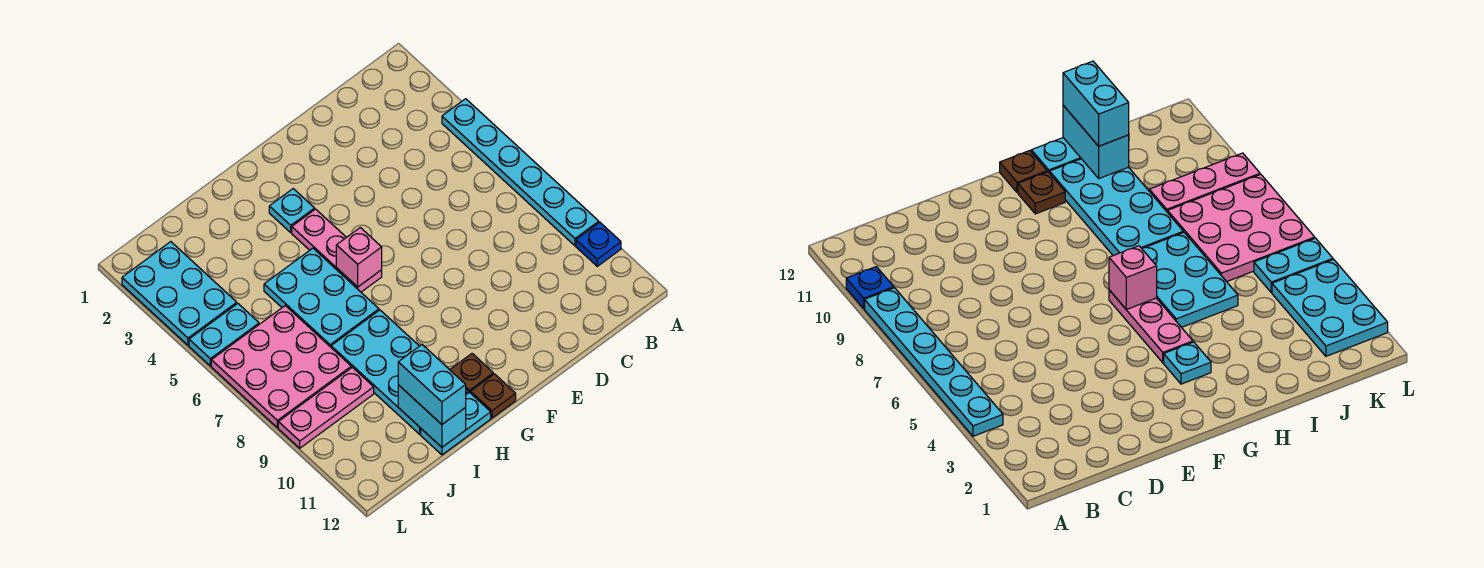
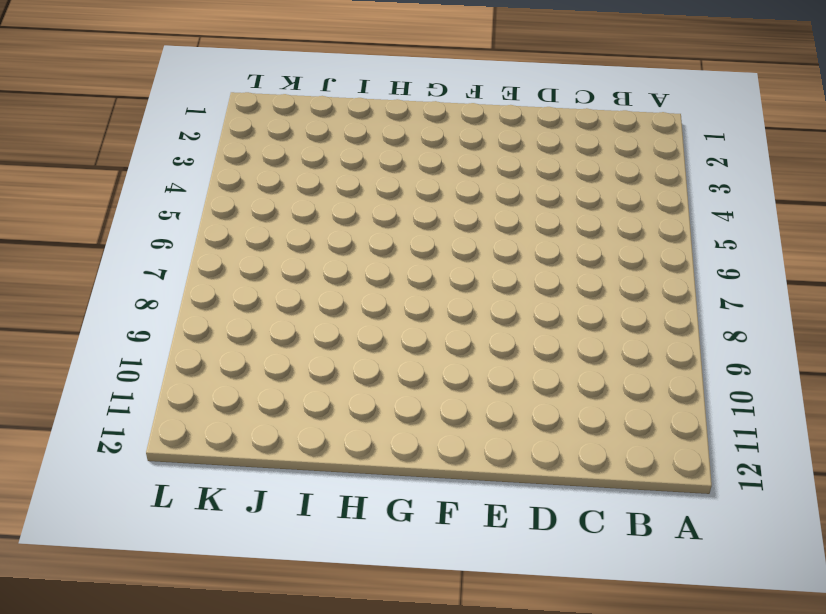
none -> cyan 1x6 plate [442,99,599,246]
none -> blue 1x1 plate [576,222,621,266]
none -> cyan 1x1 plate [269,189,315,232]

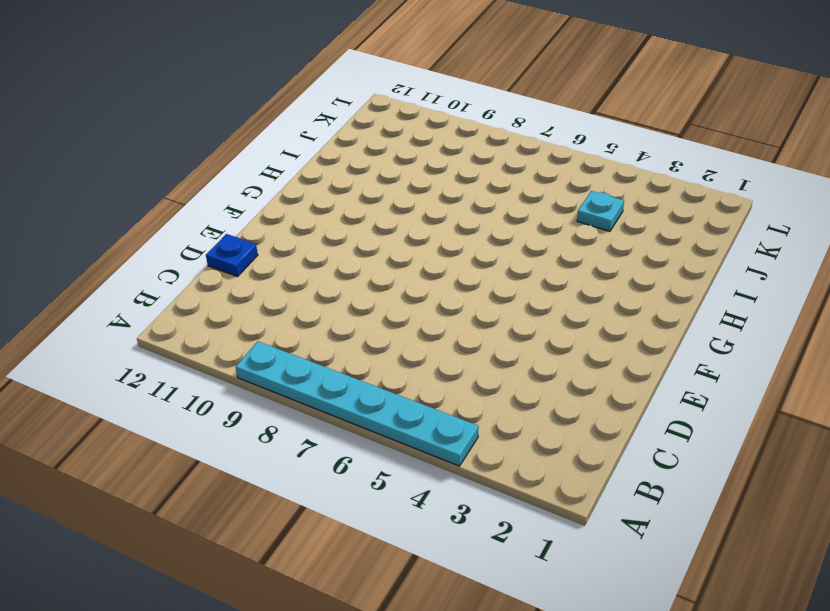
blue 1x1 plate [206,234,258,277] -> blue 1x1 plate moved to [576,222,621,266]
cyan 1x1 plate [577,191,624,231] -> cyan 1x1 plate moved to [269,189,315,232]
none -> pink 1x3 plate [292,209,382,292]
none -> brown 1x1 plate [450,354,493,393]
none -> brown 1x1 plate [471,374,516,418]

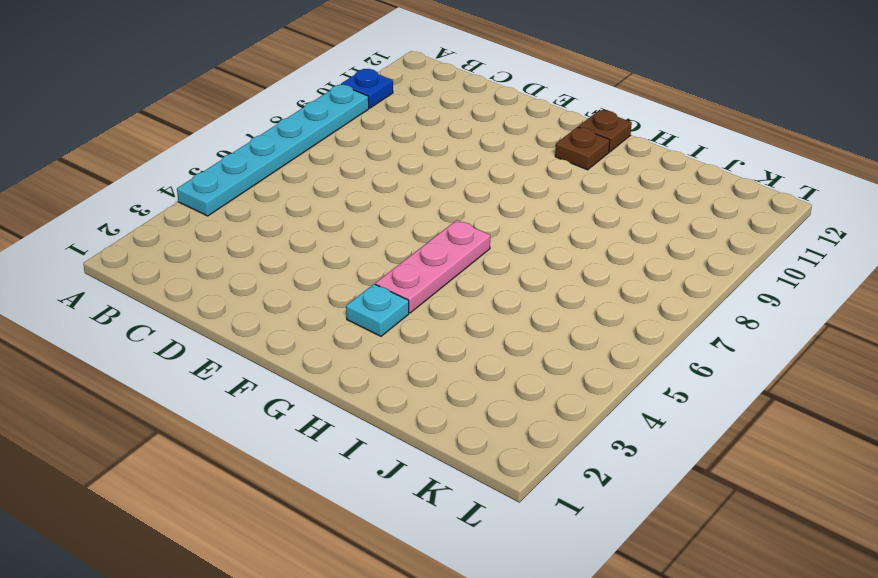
none -> cyan 2x3 plate [264,248,379,347]
none -> cyan 2x4 plate [331,310,468,434]
none -> cyan 1x2 plate [421,392,491,455]

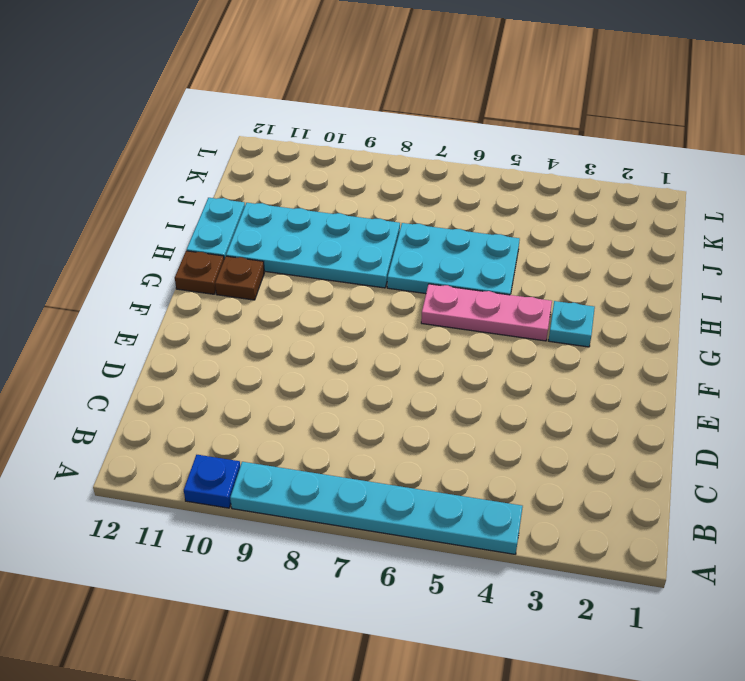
none -> pink 3x3 plate [211,306,351,428]
none -> pink 1x3 plate [278,367,374,448]
none -> cyan 2x3 plate [122,242,237,345]

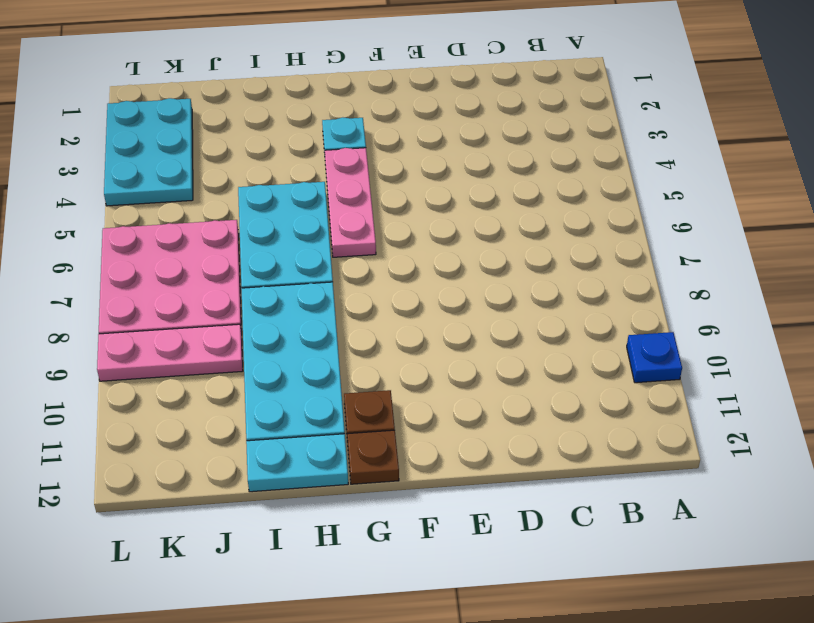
none -> cyan 1x6 plate [442,99,599,246]
none -> cyan 1x2 plate [189,304,259,366]
none -> pink 1x1 brick [336,228,382,287]

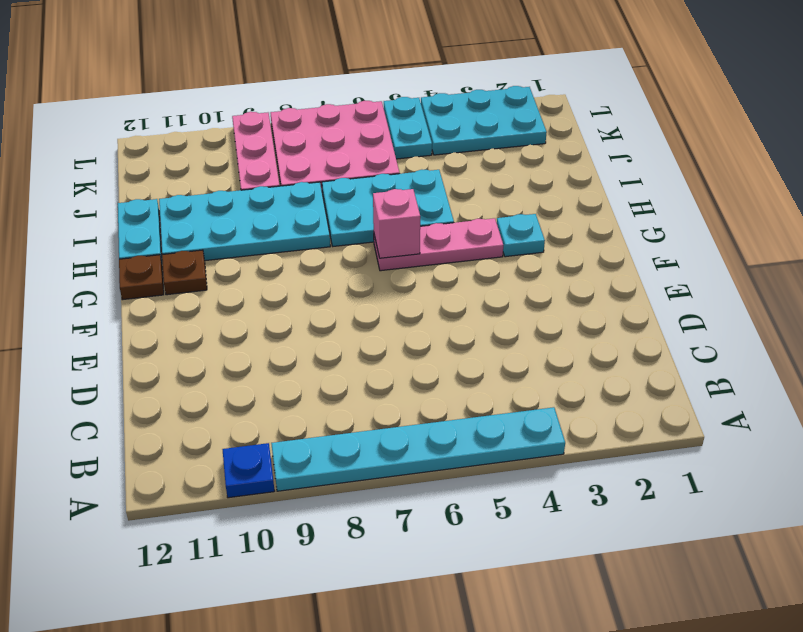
none -> cyan 1x2 brick [398,385,466,447]
none -> cyan 1x2 brick [398,345,466,424]

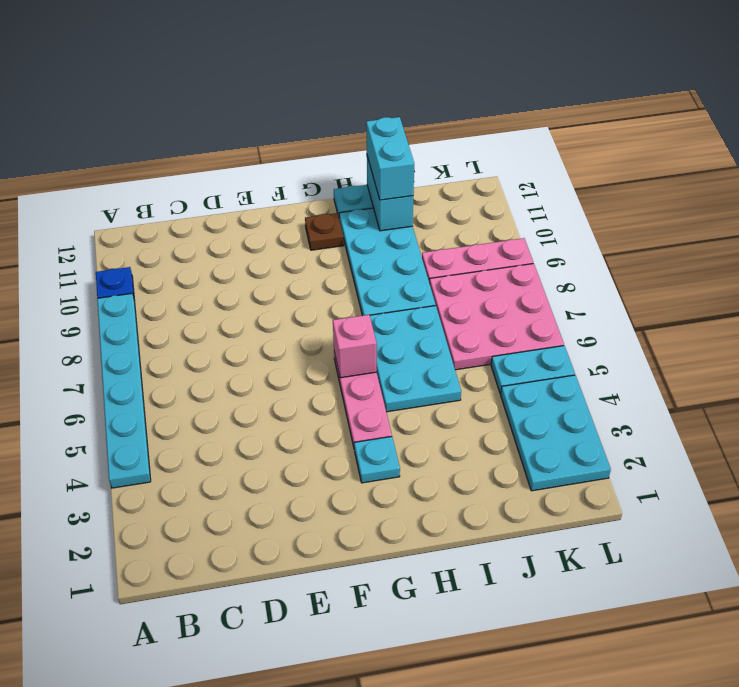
none -> brown 1x1 plate [471,374,516,418]

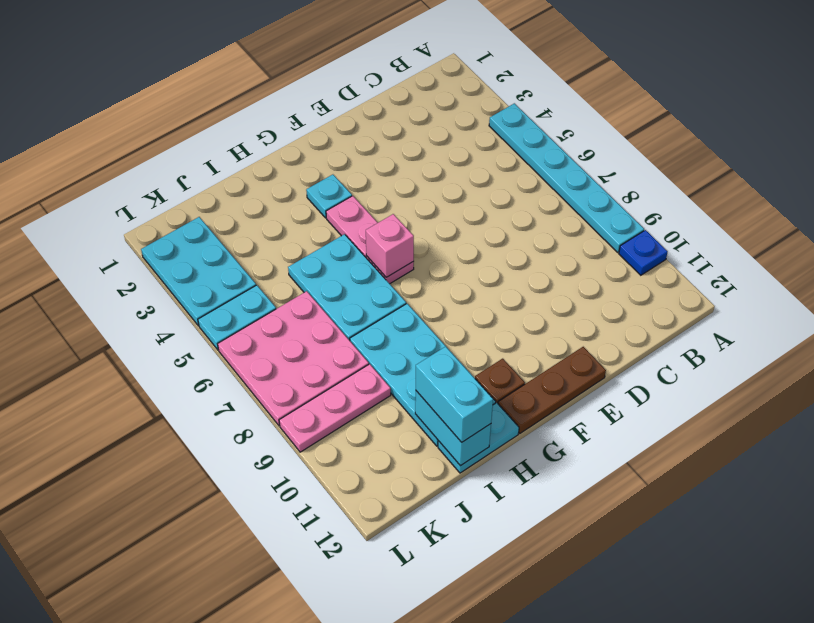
brown 1x3 plate [498,347,606,433] -> brown 1x1 plate [471,374,516,418]

